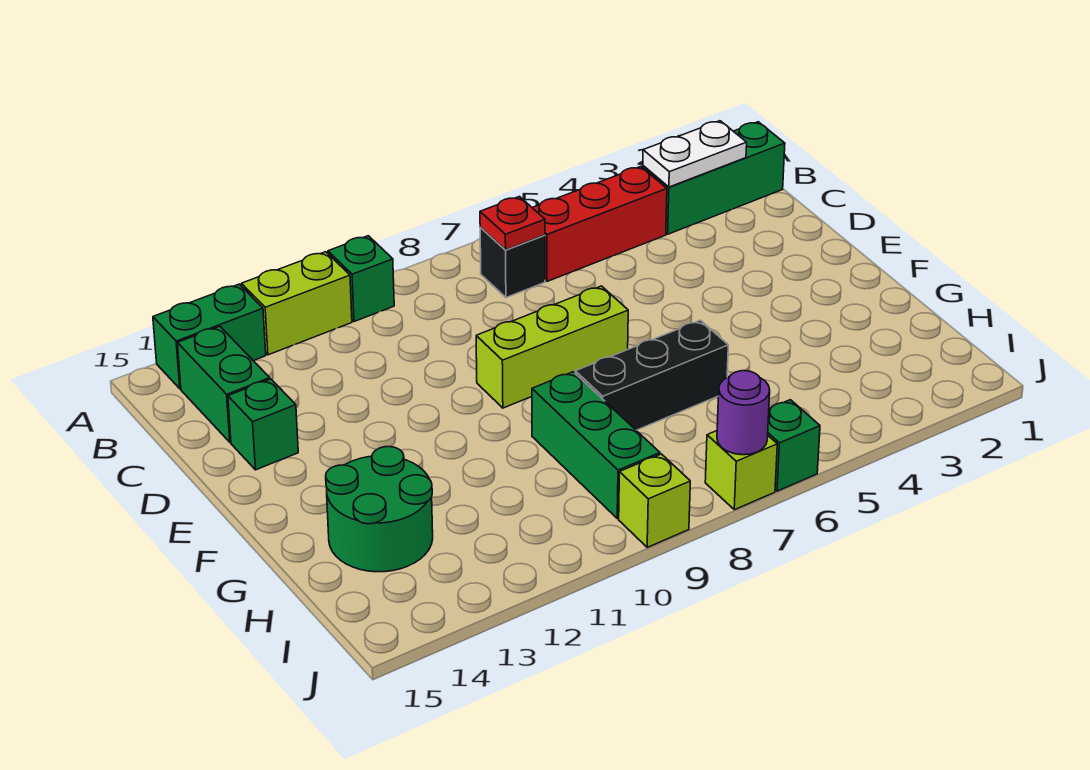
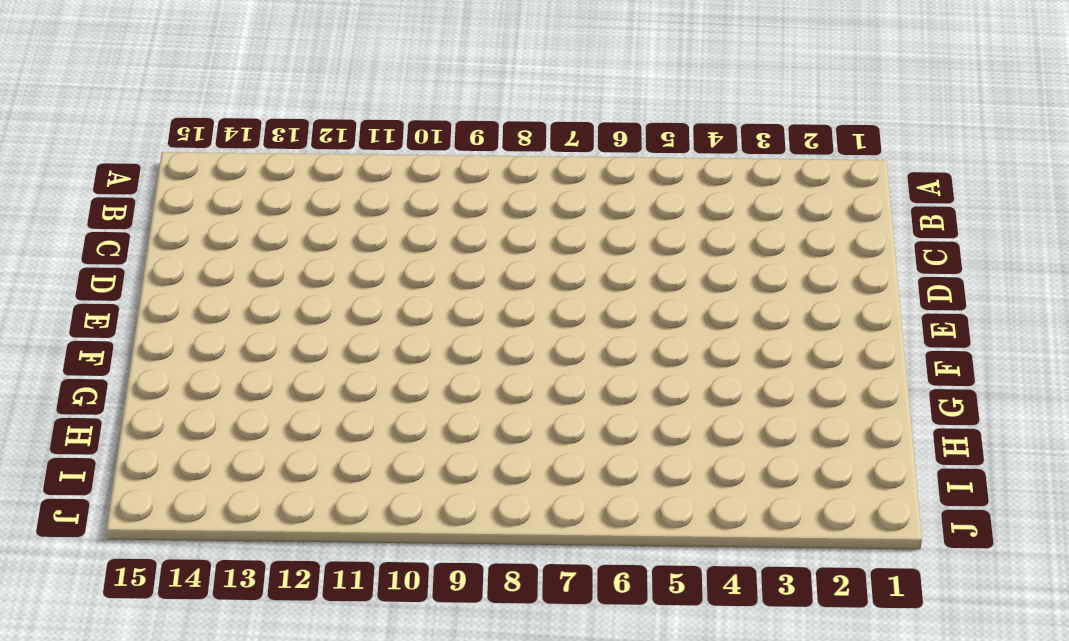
none -> green 1x1 brick [328,236,394,322]
none -> lime 1x2 brick [241,252,352,355]
none -> green 1x2 brick [153,284,266,389]

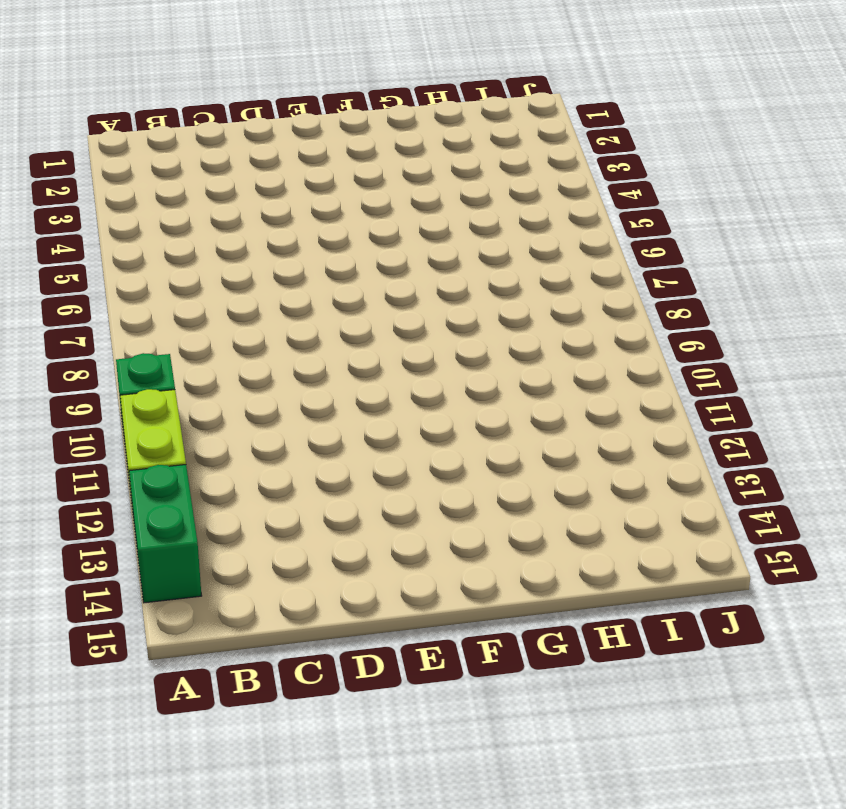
none -> green 1x3 brick [643,122,785,234]
none -> red 1x3 brick [532,166,667,281]
none -> black 1x1 brick [480,228,545,297]

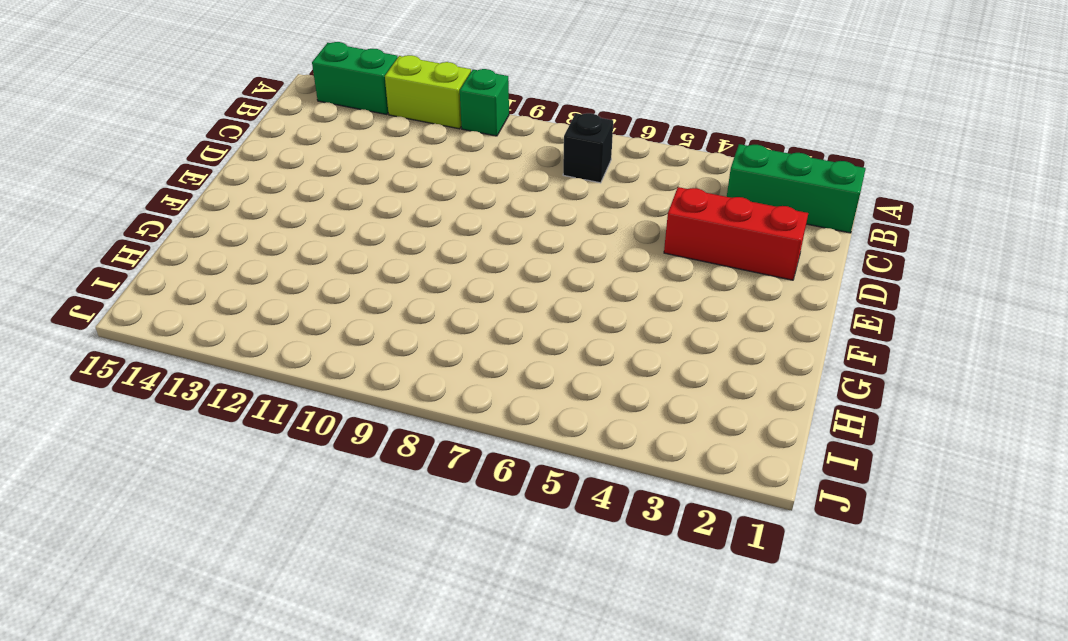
red 1x3 brick [664,187,808,280] -> red 1x3 brick moved to [532,166,667,281]
none -> green 1x2 brick [177,326,270,442]
none -> green 1x1 brick [228,379,298,470]
none -> lime 1x3 brick [476,286,628,408]

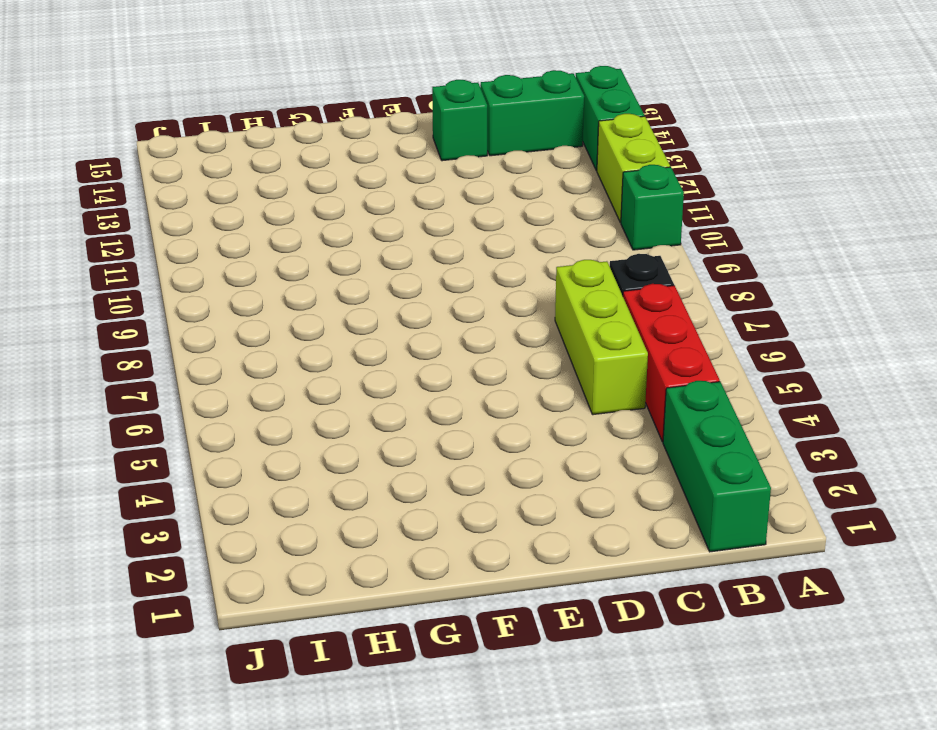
lime 1x3 brick [555,260,648,415] -> lime 1x3 brick moved to [476,286,628,408]
none -> black 1x3 brick [575,320,728,430]
none -> green 1x3 brick [532,372,660,518]
none -> green 2x2 round brick [326,447,433,572]

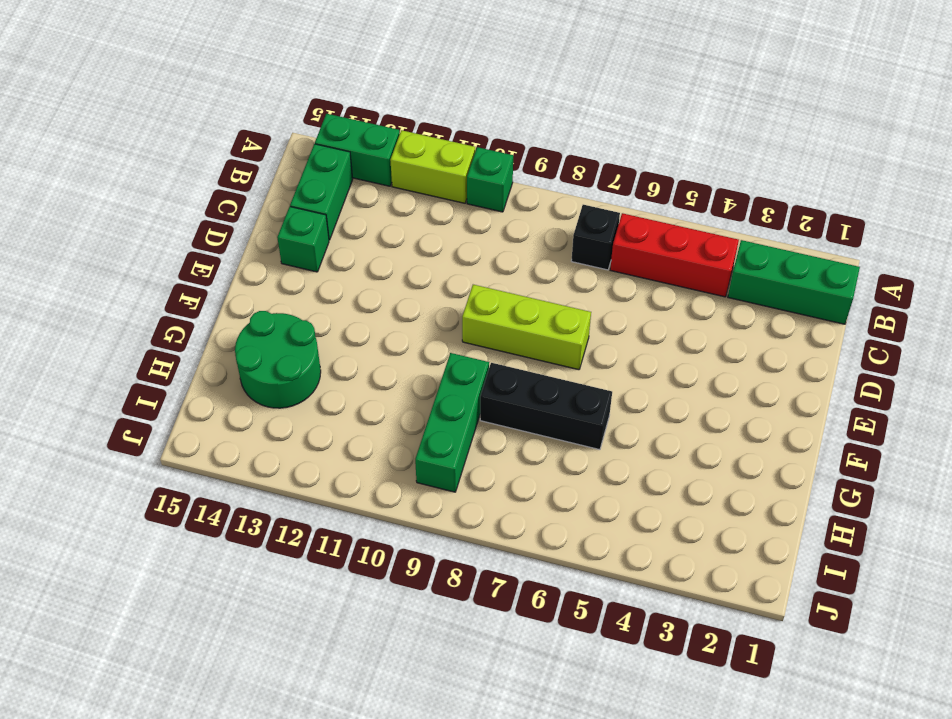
none -> green 1x1 brick [768,400,820,491]
none -> lime 1x1 brick [705,431,777,510]
none -> lime 1x1 brick [619,454,690,547]

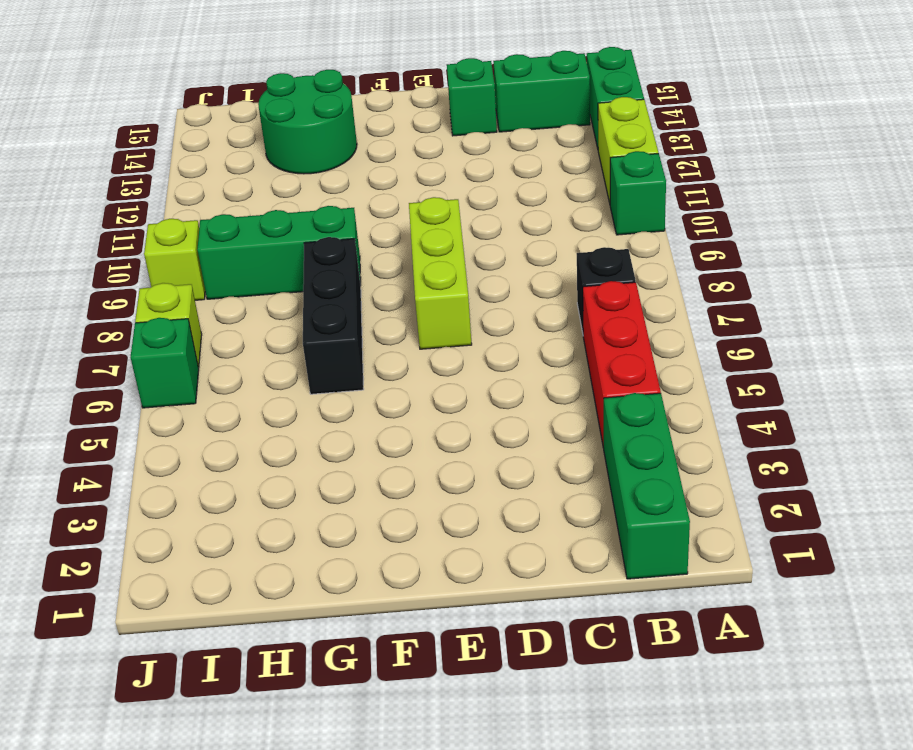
none -> white 1x2 plate [643,121,747,187]
none -> red 1x1 plate [480,197,545,250]
none -> purple 1x1 round brick [717,371,770,455]

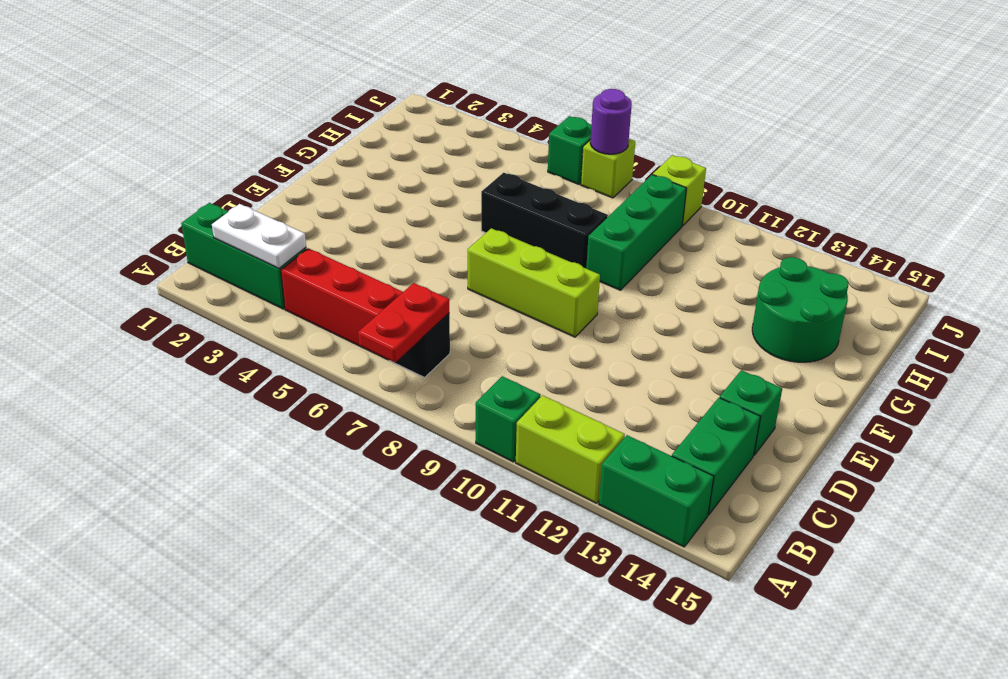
red 1x2 plate [358,283,449,363] -> red 1x1 plate [480,197,545,250]

